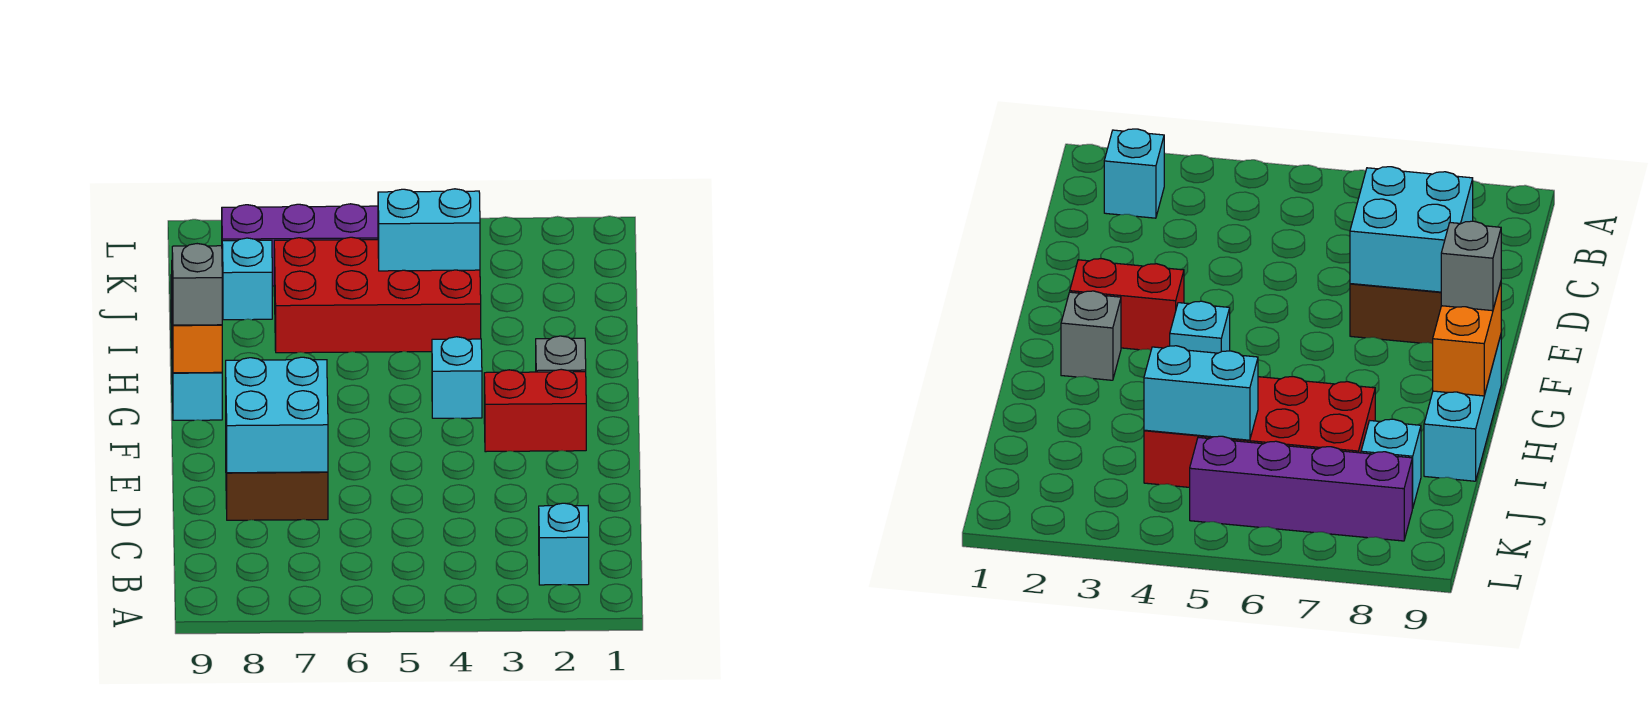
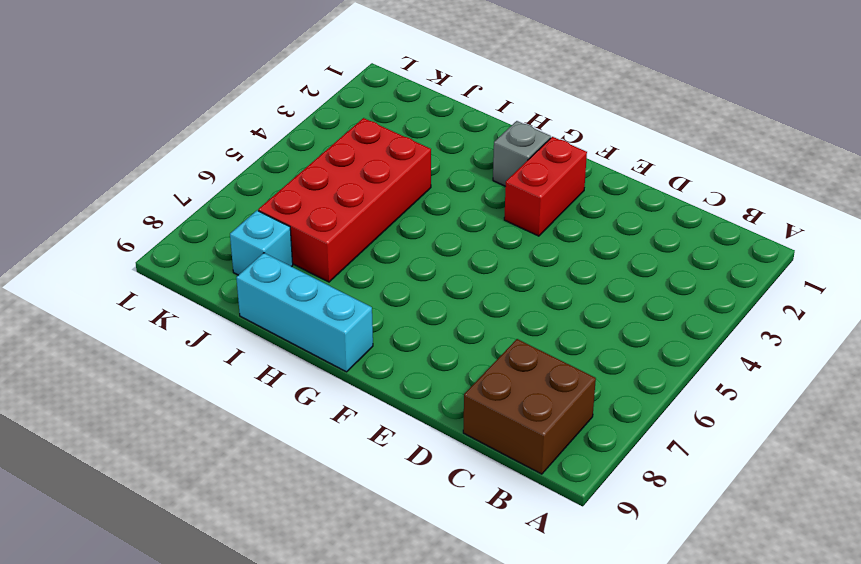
brown 2x2 brick [463,339,596,474] -> brown 2x2 brick moved to [226,461,328,520]
none -> cyan 1x1 brick [539,503,589,585]
none -> cyan 1x1 brick [432,337,482,418]
none -> purple 1x4 brick [222,204,378,286]

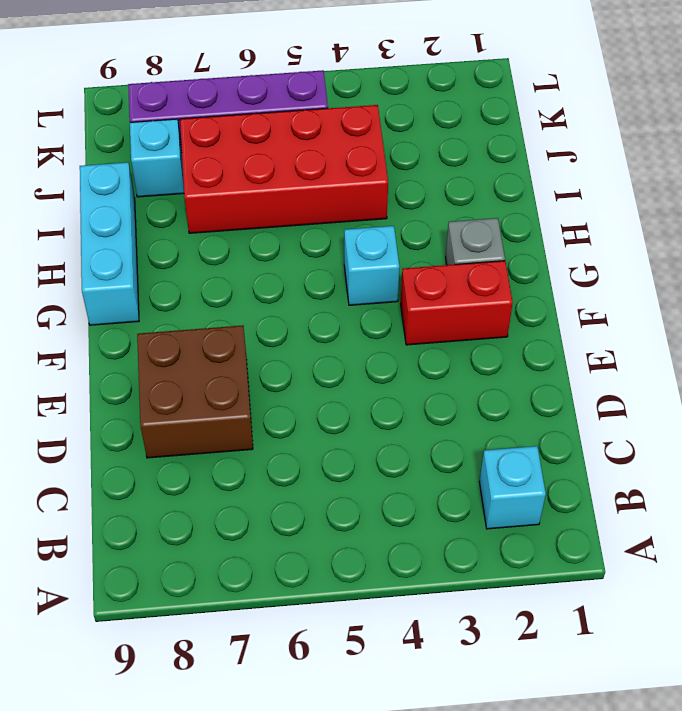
none -> cyan 2x2 brick [226,357,328,473]
none -> orange 1x2 brick [172,300,222,373]
none -> cyan 1x2 brick [378,189,480,271]

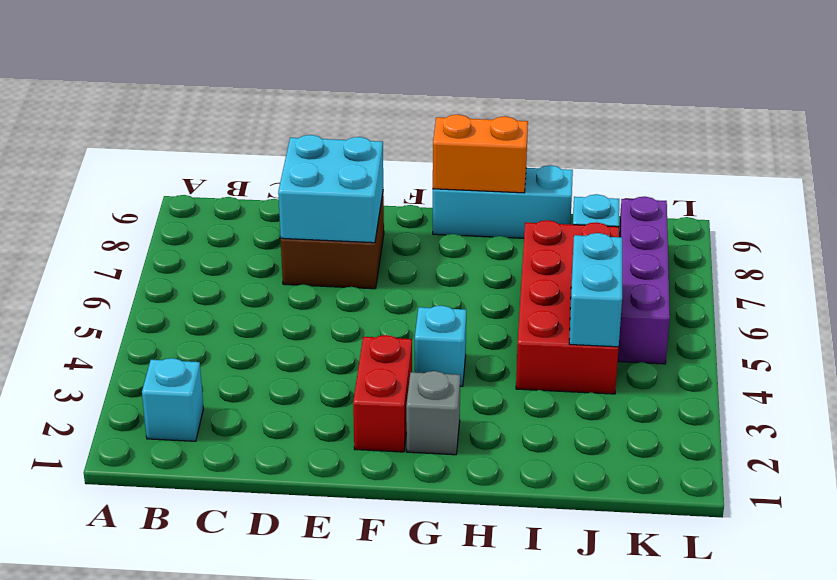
none -> grey 1x1 brick [172,244,222,325]

